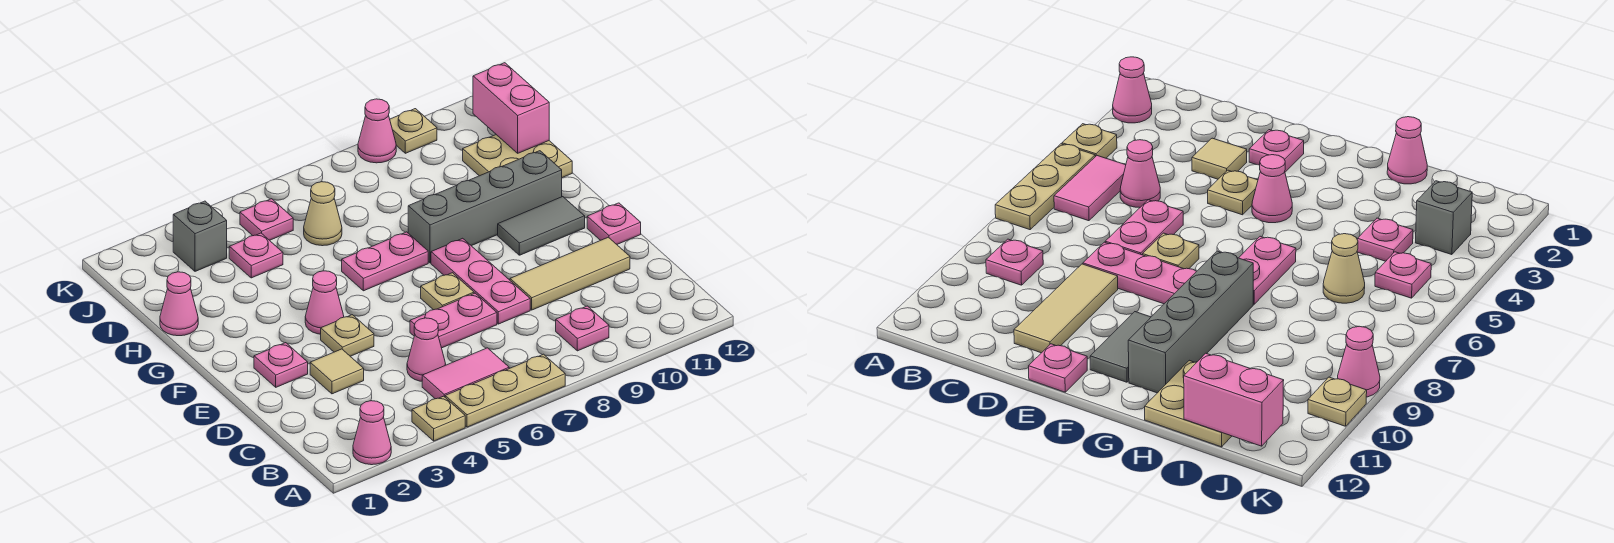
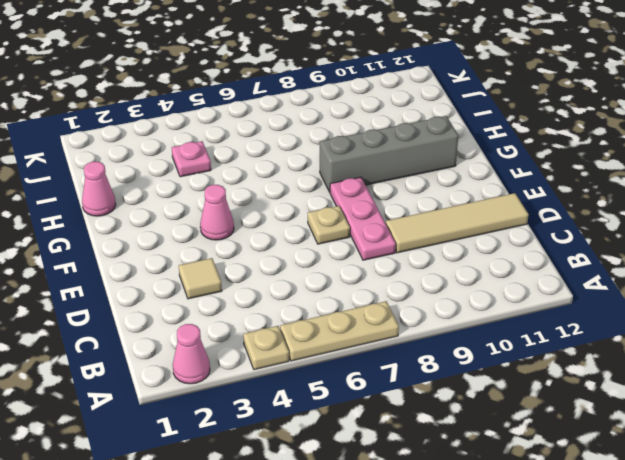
tan 1x4 tile [386,193,529,253] -> tan 1x3 tile [510,237,630,310]
none -> pink 1x2 tile [422,348,509,399]
none -> pink 1x1 plate [556,306,609,351]
none -> pink 1x1 cone [407,318,446,381]

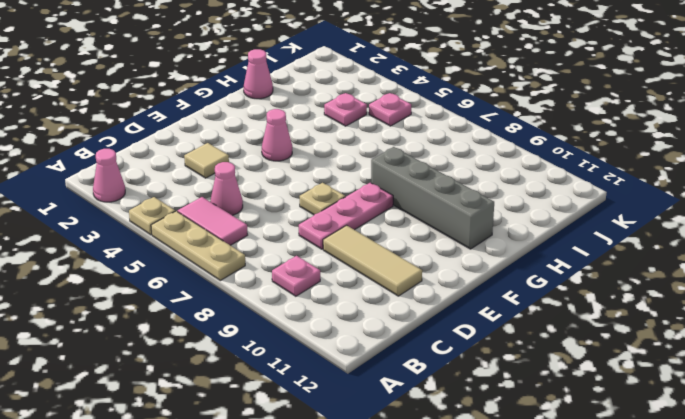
none -> pink 1x2 plate [410,293,497,348]
none -> pink 1x1 plate [254,343,308,387]
none -> tan 1x1 plate [321,315,374,356]

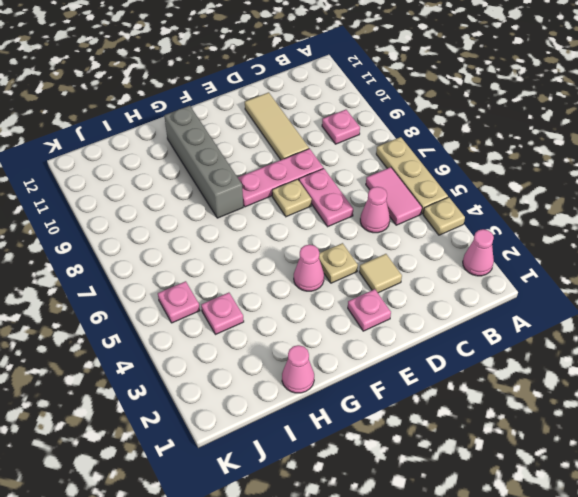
none -> pink 1x1 plate [587,203,641,244]
none -> grey 1x2 tile [498,197,585,255]
none -> pink 1x2 plate [342,232,428,291]

